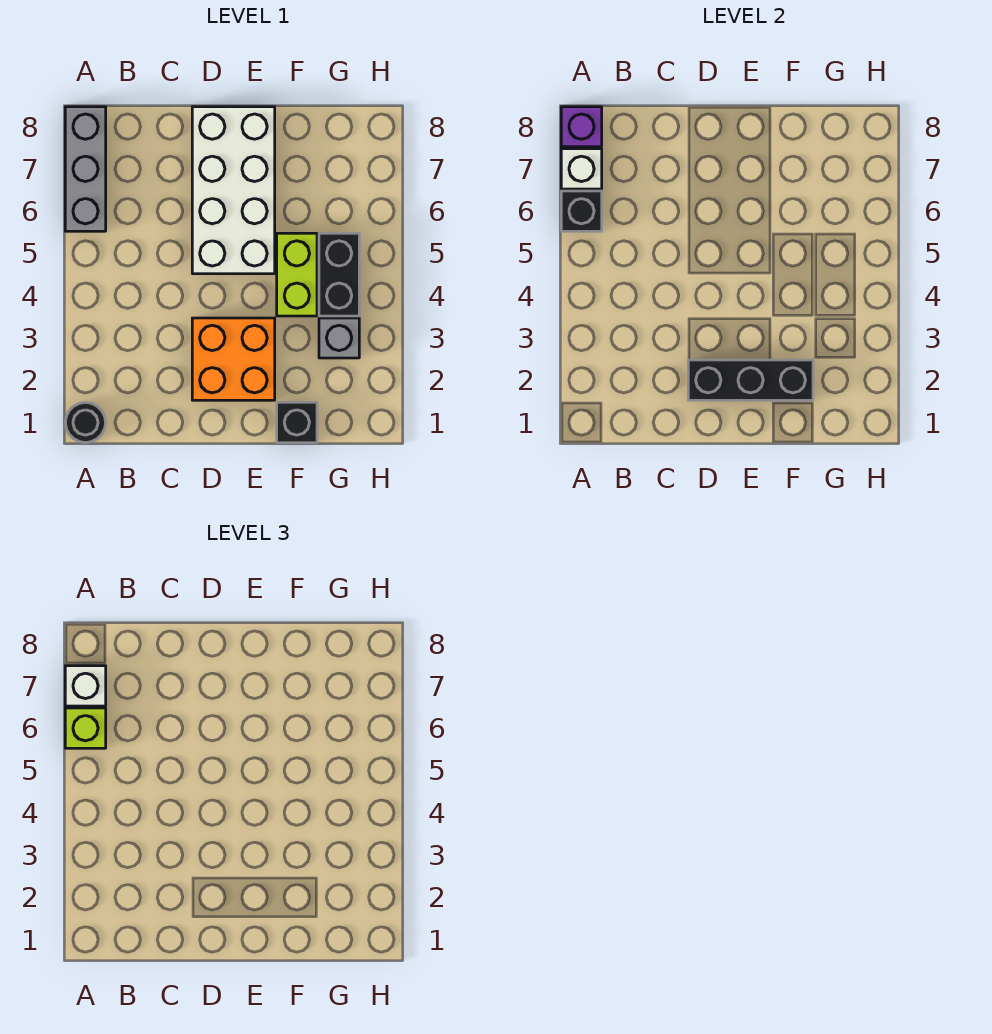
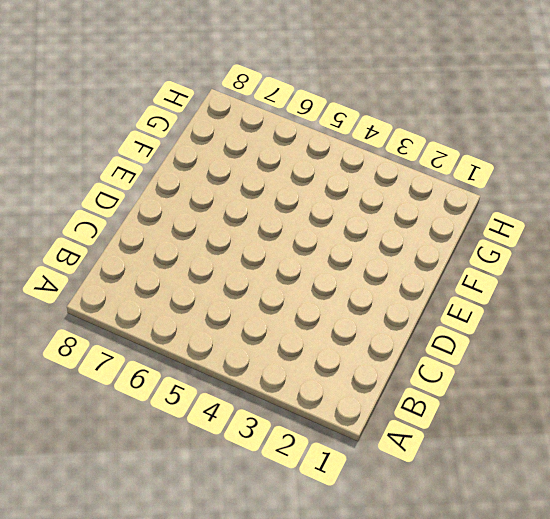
none -> black 1x1 round brick [65,402,106,443]
none -> grey 1x3 brick [65,107,106,231]
none -> orange 2x2 brick [192,318,275,400]

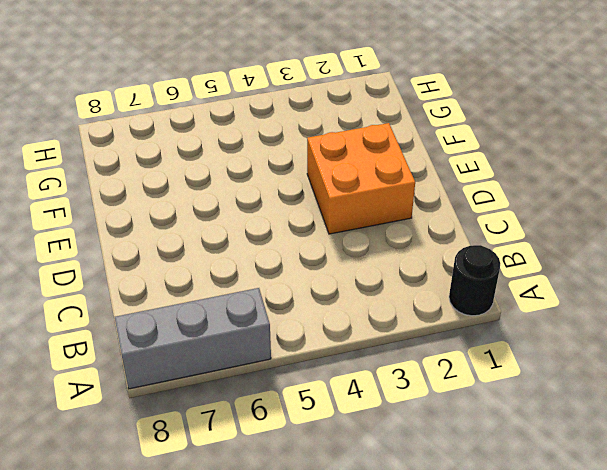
none -> white 2x4 brick [192,107,275,274]
none -> black 1x1 brick [277,402,317,443]
none -> lime 1x2 brick [277,233,317,316]

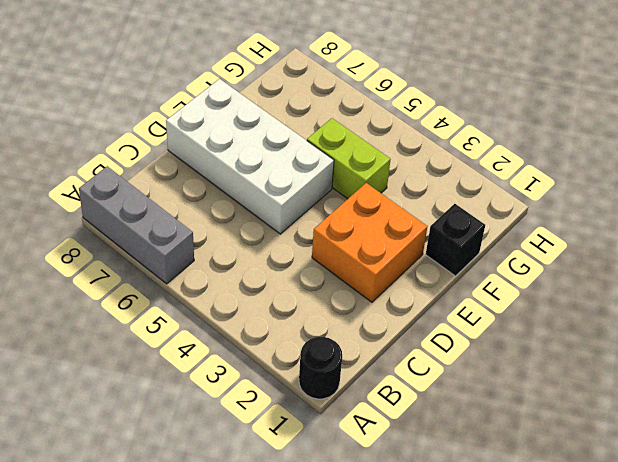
none -> grey 1x1 brick [319,318,359,358]
none -> black 1x2 brick [319,233,359,316]
none -> black 1x1 brick [561,191,602,231]

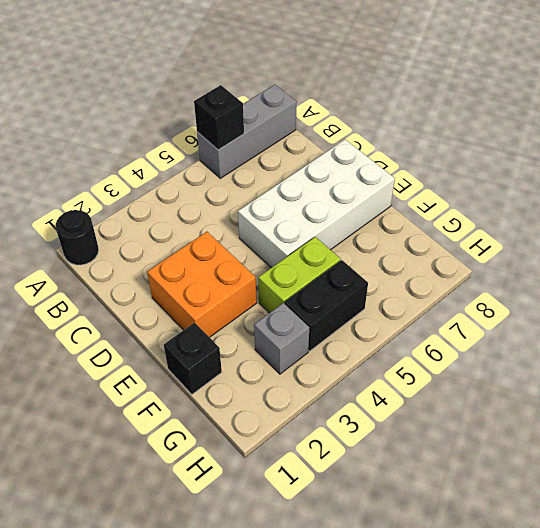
none -> white 1x1 brick [561,149,602,189]
none -> purple 1x1 brick [561,107,602,147]
none -> black 1x3 brick [688,360,813,400]

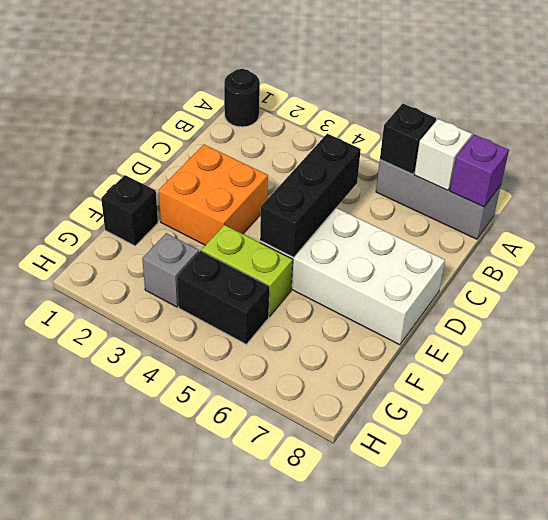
black 1x3 brick [260,134,361,257] -> black 1x3 brick moved to [688,360,813,400]
none -> lime 1x1 brick [65,708,106,748]
none -> white 1x1 brick [65,666,106,706]

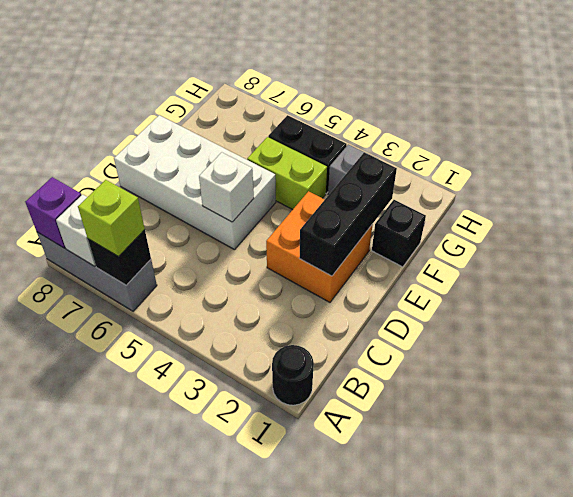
white 1x1 brick [199,152,254,222] -> white 1x1 brick moved to [65,666,106,706]

